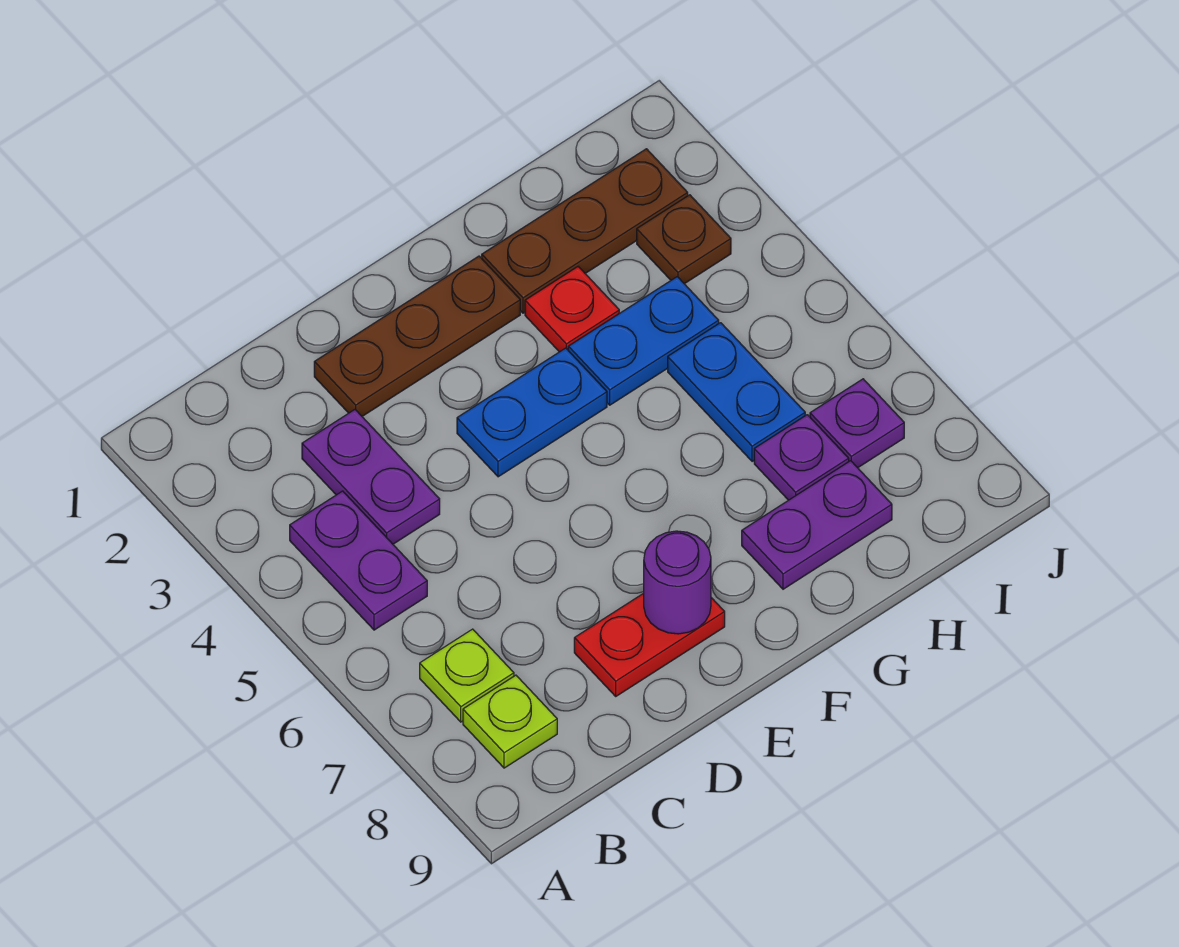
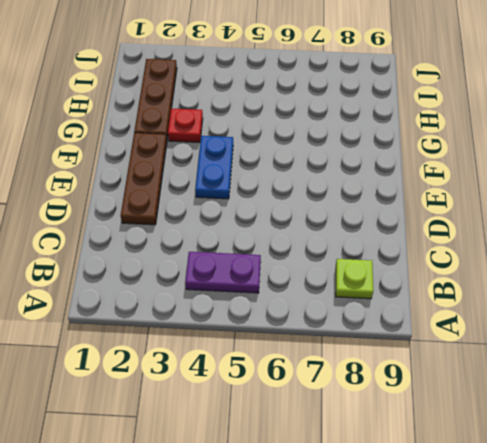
none -> lime 1x1 plate [420,629,514,722]
none -> purple 1x2 plate [302,410,440,544]
none -> red 1x2 plate [574,593,725,696]

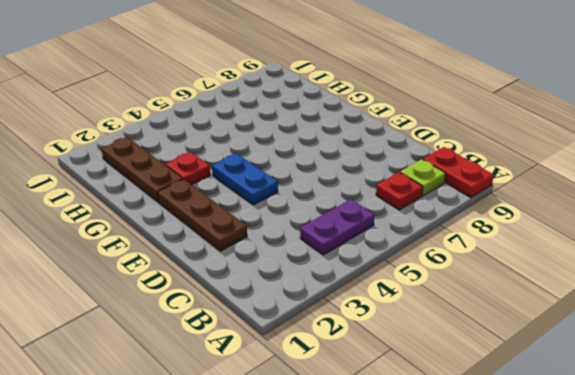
red 1x2 plate [423,147,494,198] -> red 1x2 plate moved to [574,593,725,696]
red 1x1 plate [376,172,423,210] -> lime 1x1 plate [420,629,514,722]
none -> purple 1x2 plate [302,410,440,544]
none -> blue 1x2 plate [568,277,719,405]
none -> purple 1x2 plate [742,461,892,589]

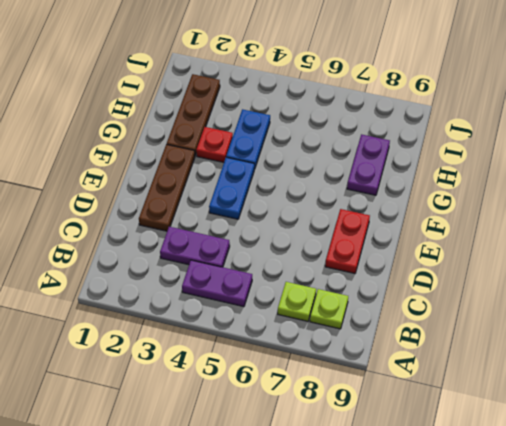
none -> blue 1x2 plate [668,323,805,462]
none -> purple 1x1 plate [754,415,849,500]
none -> brown 1x1 plate [637,195,731,284]

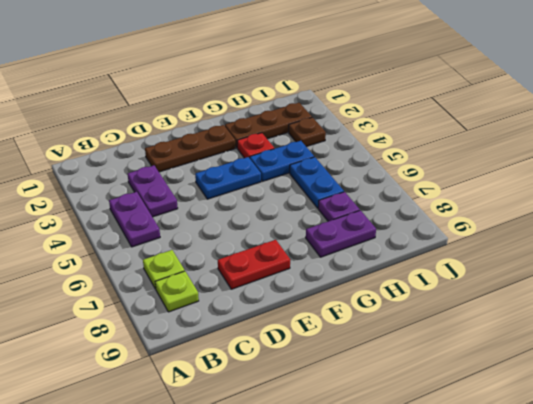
none -> purple 1x1 plate [810,379,904,468]
none -> purple 1x1 round brick [644,531,711,634]

